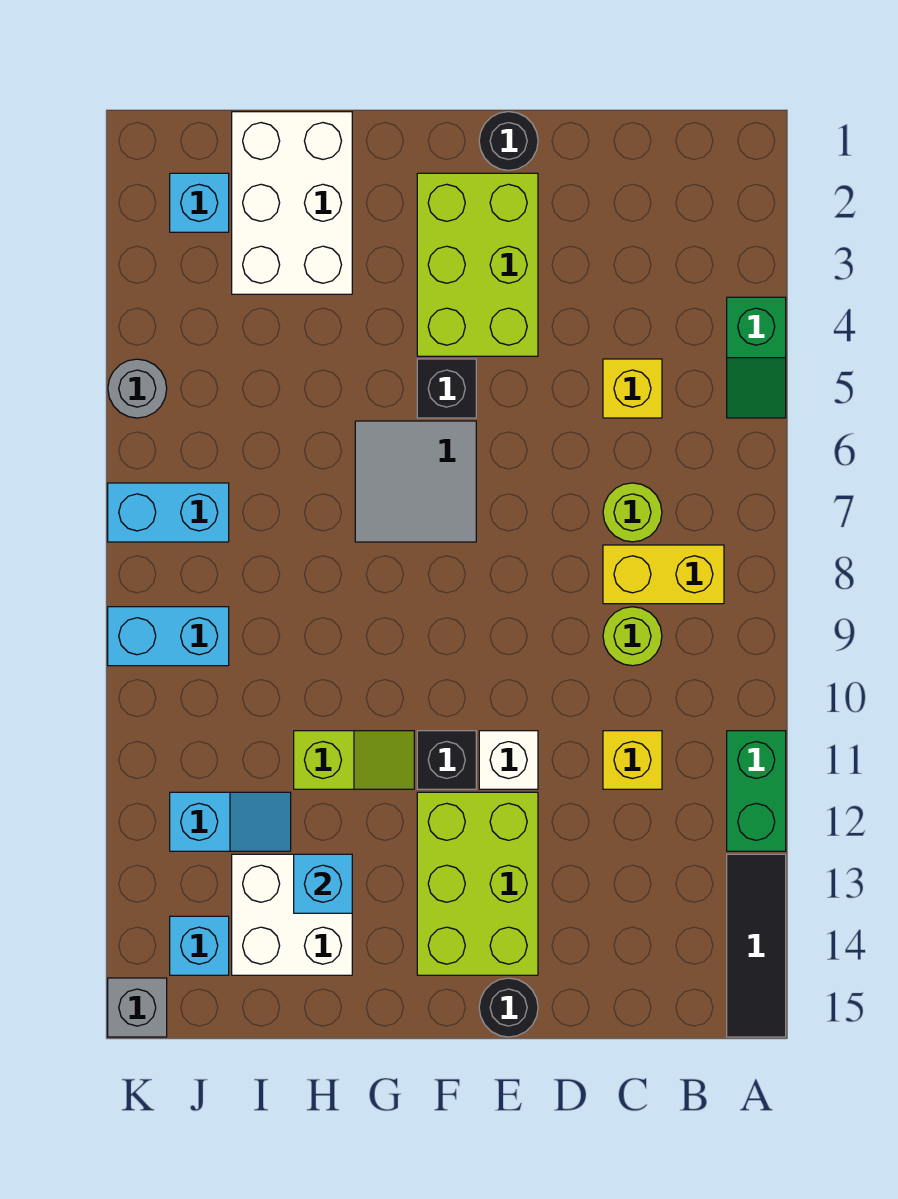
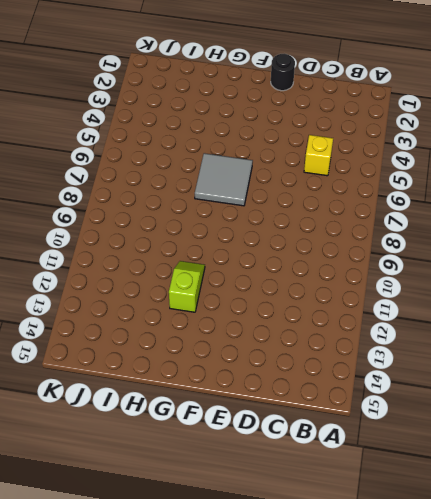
lime 1x2 slope [169,261,205,312] -> lime 1x2 slope turned to [294,731,414,789]
none -> green 1x2 slope [727,297,786,418]
none -> green 1x2 brick [727,731,786,851]
none -> black 1x3 tile [727,854,786,1037]

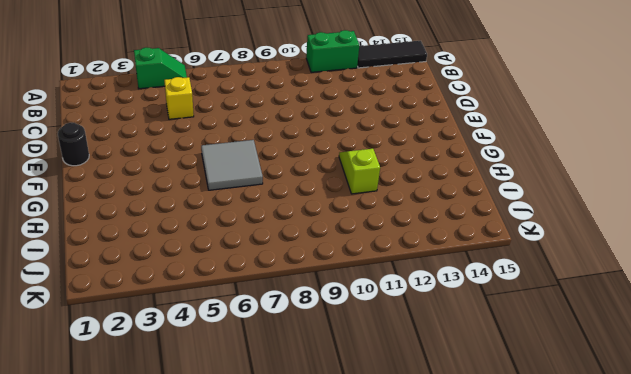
none -> yellow 1x2 brick [603,545,724,604]
none -> lime 1x1 round brick [603,483,662,542]
none -> lime 1x1 round brick [603,607,662,666]

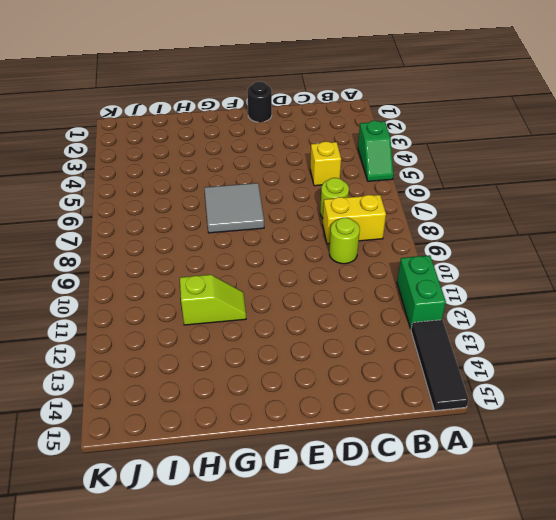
none -> yellow 1x1 brick [603,731,662,789]
none -> lime 2x3 brick [417,173,538,356]
none -> white 1x1 brick [479,731,538,789]

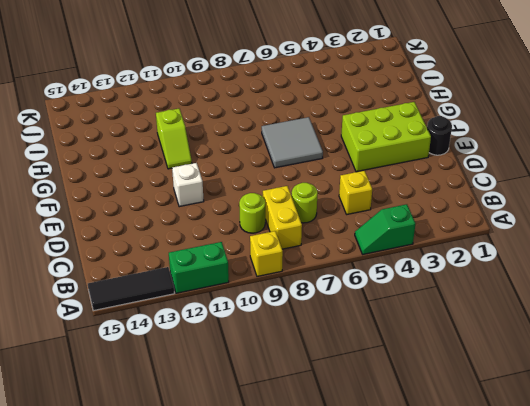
yellow 1x1 brick [250,231,283,276] -> yellow 1x1 brick moved to [603,731,662,789]
none -> lime 2x3 brick [417,792,538,975]
none -> black 1x1 round brick [479,978,538,1037]
none -> black 1x1 brick [417,359,476,418]

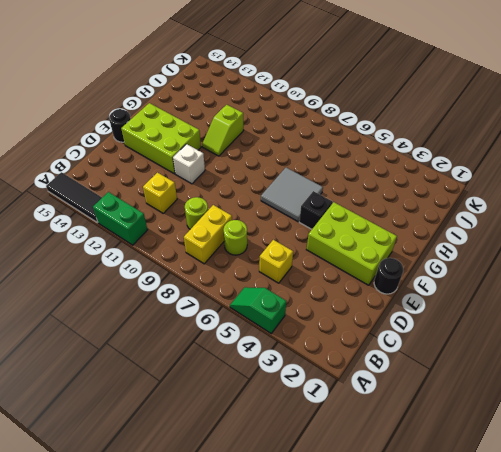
none -> black 1x1 brick [417,731,476,789]
none -> white 2x3 brick [232,112,352,294]
none -> white 2x2 brick [232,854,352,975]

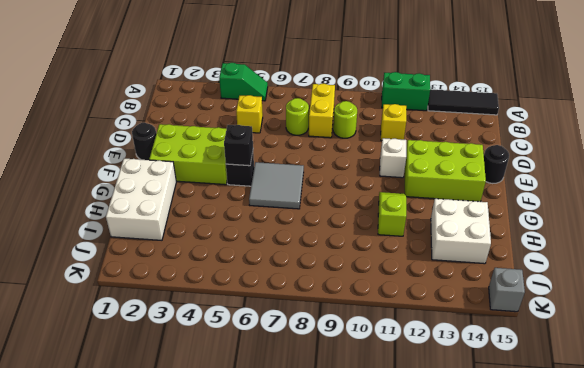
black 1x1 brick [224,125,253,166] -> black 1x1 brick moved to [417,731,476,789]
white 2x3 brick [106,159,176,240] -> white 2x3 brick turned to [232,112,352,294]
none -> cyan 1x2 slope [170,792,291,851]
none -> cyan 1x1 brick [170,173,229,232]
none -> cyan 1x2 brick [108,483,229,542]

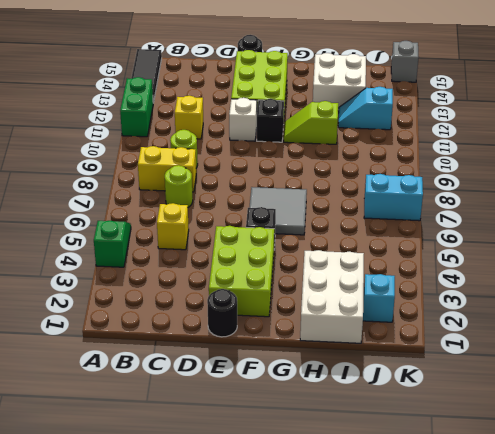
none -> cyan 1x2 brick [108,607,229,666]
none -> cyan 1x1 brick [170,916,229,975]
none -> grey 1x1 round brick [108,359,167,418]

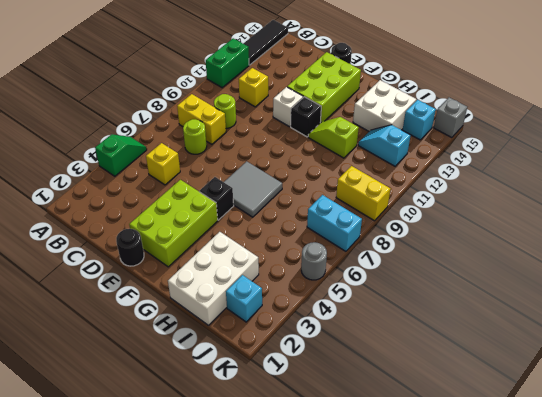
yellow 1x2 brick [336,166,390,221] -> cyan 1x2 brick [108,607,229,666]
none -> cyan 1x1 brick [294,854,352,913]

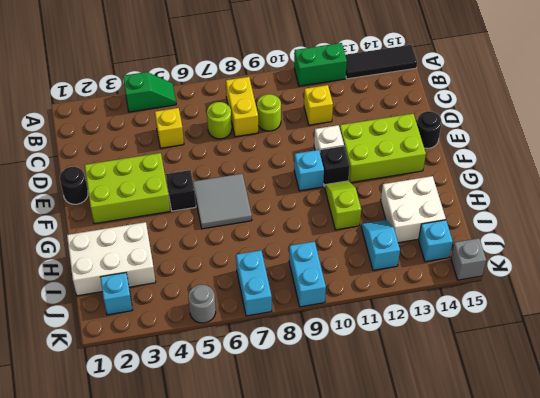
cyan 1x1 brick [294,150,324,191] -> cyan 1x1 brick moved to [294,854,352,913]

